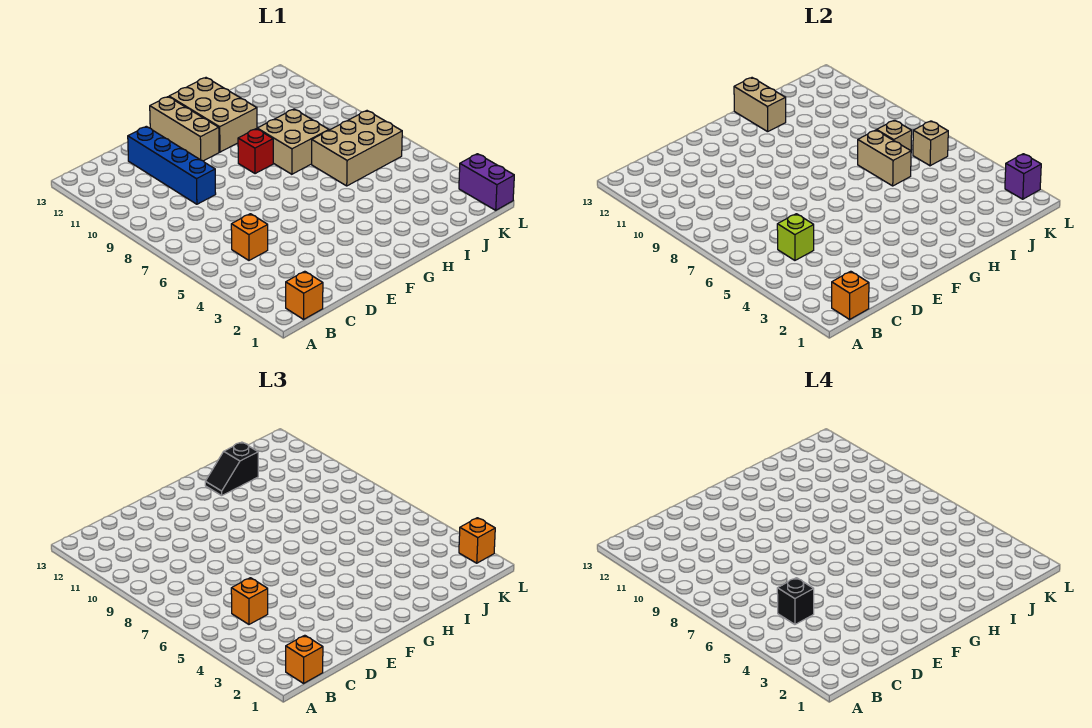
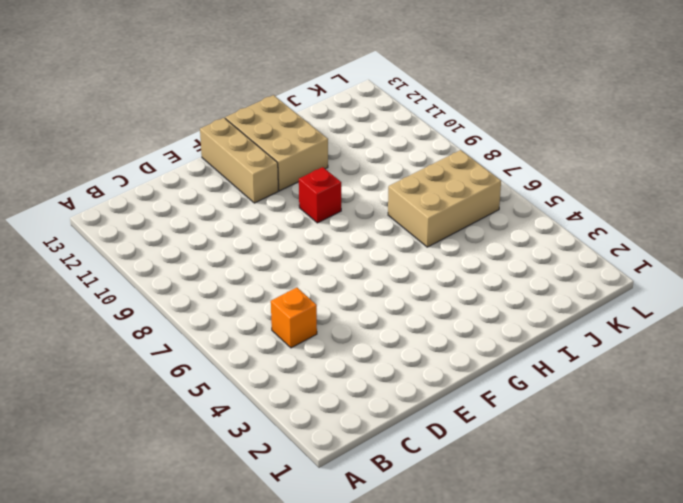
none -> orange 1x1 brick [286,271,323,319]
none -> blue 1x4 brick [128,126,216,204]
none -> tan 2x2 brick [257,109,329,174]

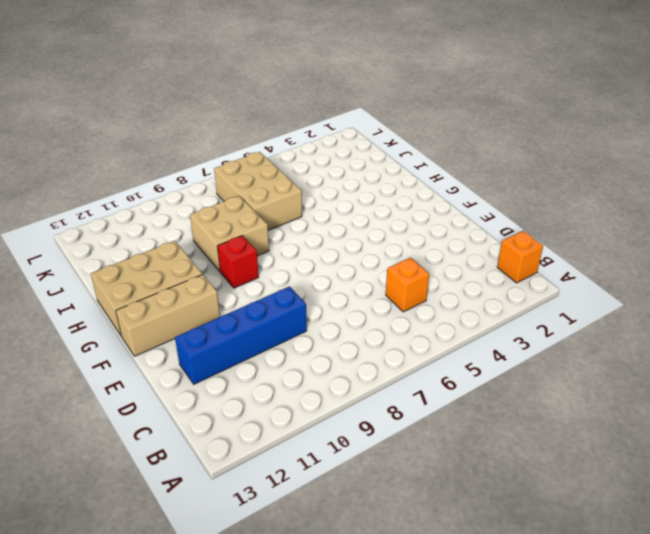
none -> purple 1x2 brick [459,154,514,210]
none -> orange 1x1 brick [832,271,869,319]
none -> lime 1x1 brick [777,214,814,260]

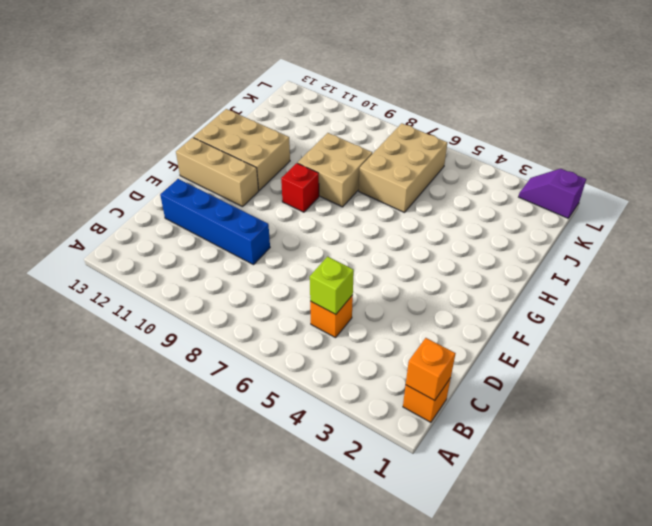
purple 1x2 slope [519,169,586,218] -> purple 1x2 brick [459,154,514,210]
none -> tan 1x2 brick [734,78,786,132]
none -> tan 1x2 brick [858,130,911,186]
none -> tan 1x1 brick [877,120,912,151]

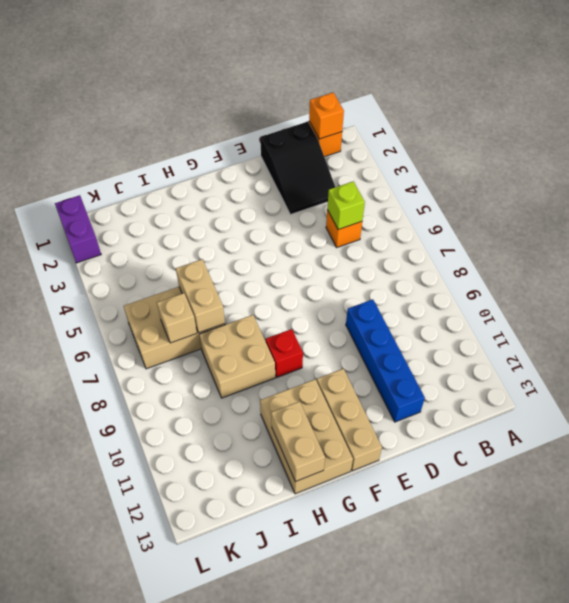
black 2x3 slope [260,122,335,215] -> none
none -> tan 1x1 brick [913,121,948,166]
none -> purple 1x1 brick [1005,154,1041,199]
none -> orange 1x1 brick [286,635,323,683]

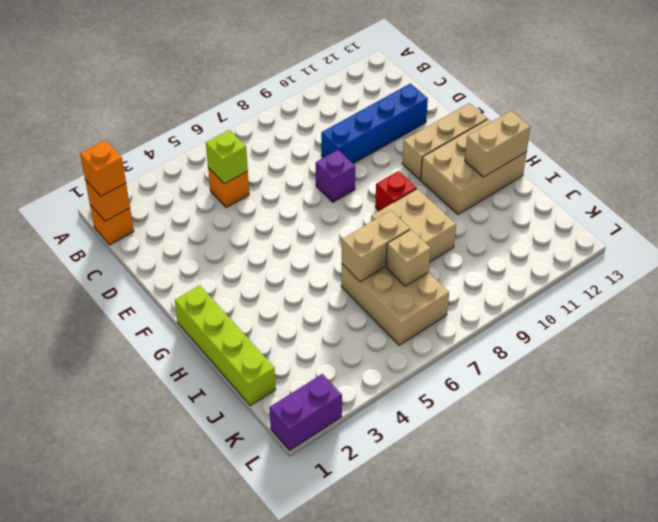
purple 1x1 brick [316,150,355,202] -> purple 1x1 brick moved to [1005,154,1041,199]
lime 1x4 brick [175,285,276,406] -> none
none -> tan 1x1 brick [913,121,948,166]
none -> orange 1x1 brick [231,578,268,624]
none -> black 1x2 slope [205,442,258,496]

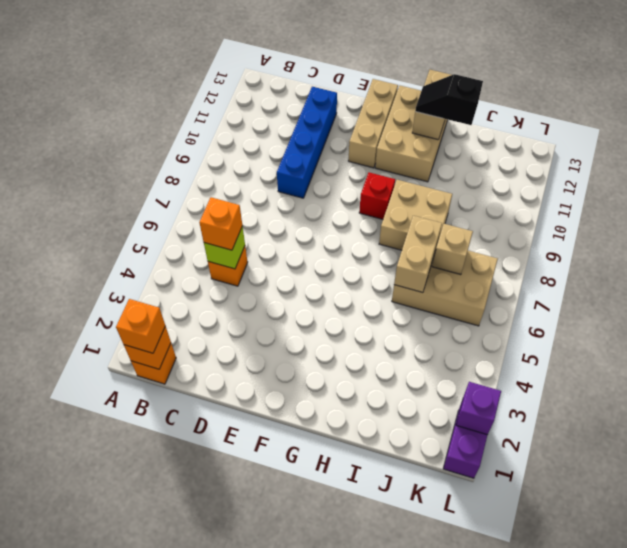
none -> tan 1x1 brick [913,121,948,166]
none -> orange 1x1 brick [459,518,495,563]
none -> black 1x1 brick [777,578,814,624]

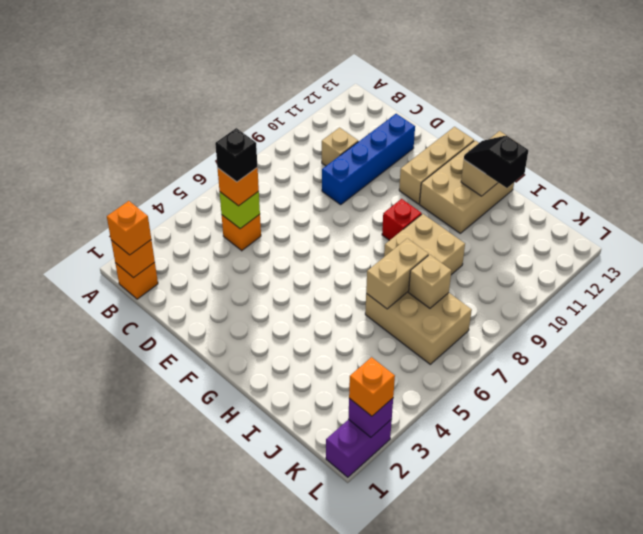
tan 1x1 brick [322,128,358,166] -> tan 1x1 brick moved to [913,121,948,166]

